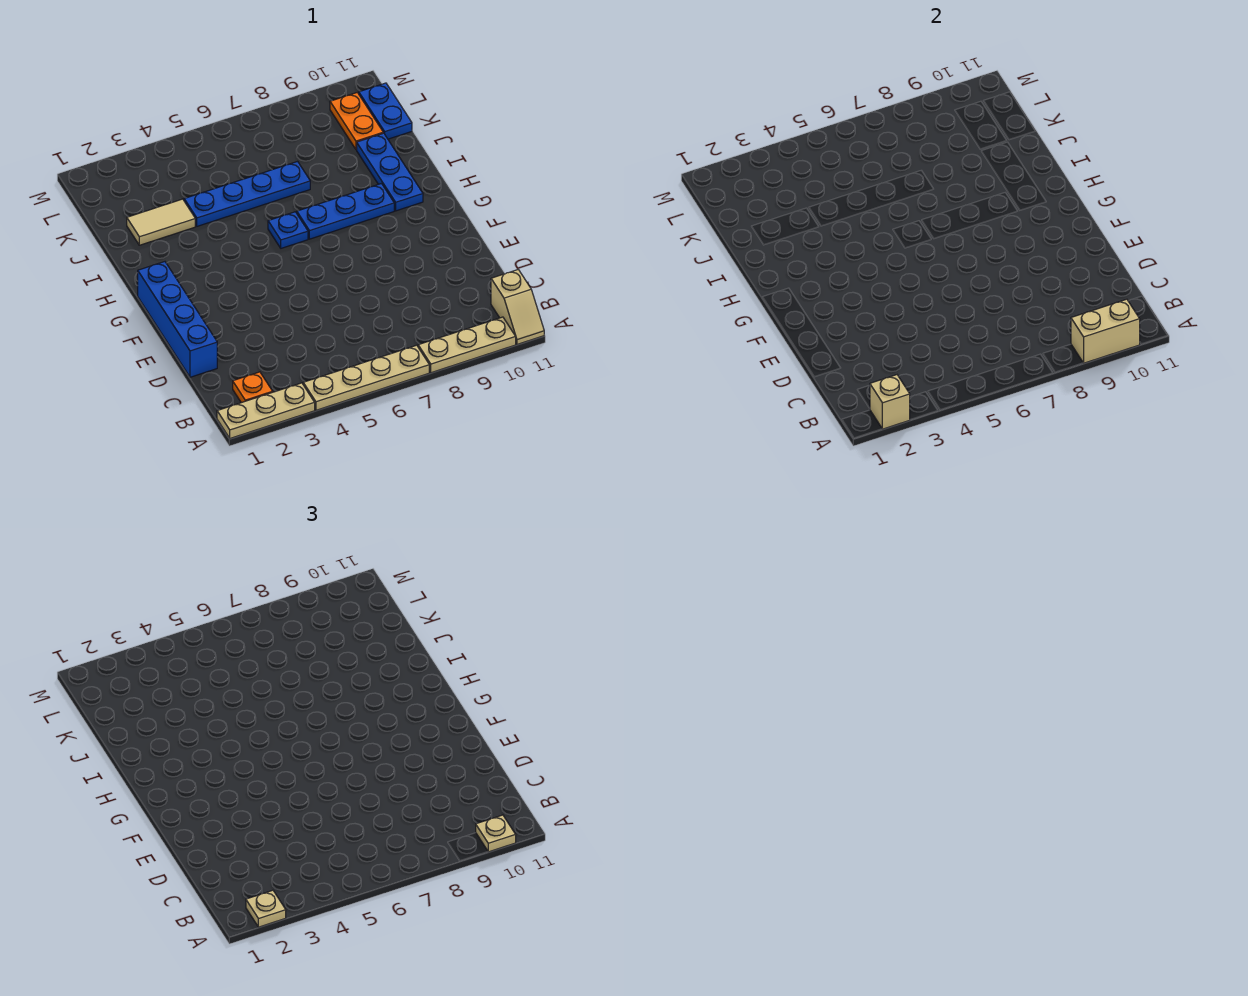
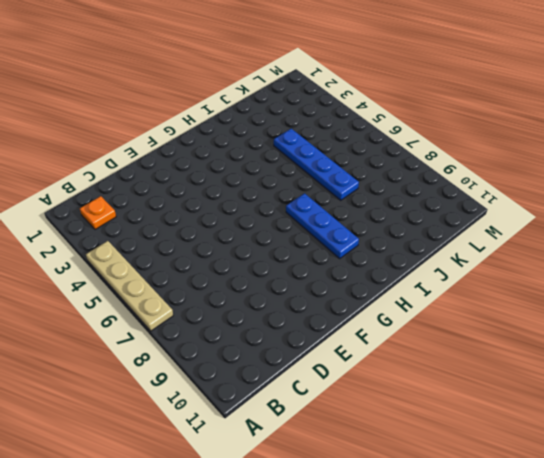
none -> tan 1x3 plate [217,383,315,438]
none -> tan 1x3 plate [418,317,516,373]
none -> tan 1x2 slope [491,270,544,344]

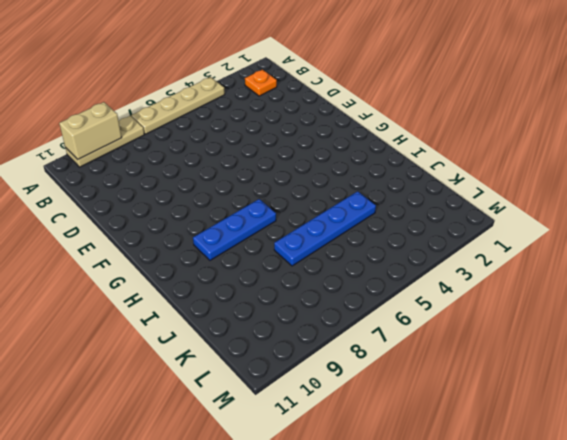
none -> tan 1x3 plate [217,383,315,438]
none -> tan 1x2 slope [491,270,544,344]
none -> blue 1x4 brick [138,262,217,377]

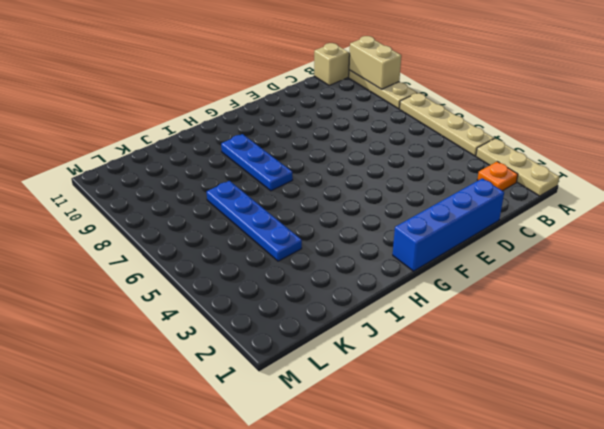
none -> blue 1x1 plate [268,212,308,248]
none -> blue 1x3 plate [357,133,423,211]
none -> tan 1x2 tile [127,199,195,245]

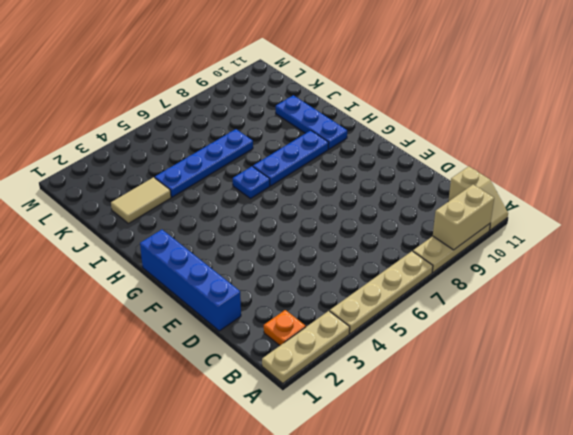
none -> orange 1x2 plate [330,93,383,150]
none -> blue 1x2 plate [359,83,412,139]
none -> tan 1x1 brick [870,375,910,429]

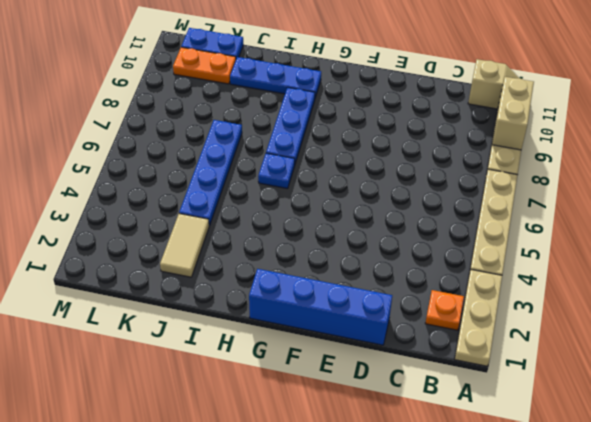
none -> tan 1x1 brick [870,375,910,429]
none -> tan 1x1 plate [246,890,286,927]
none -> tan 1x1 plate [476,815,516,852]

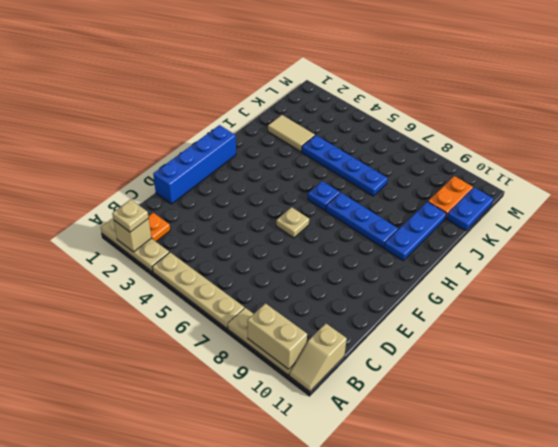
tan 1x1 plate [276,207,309,238] -> tan 1x1 plate moved to [476,815,516,852]

